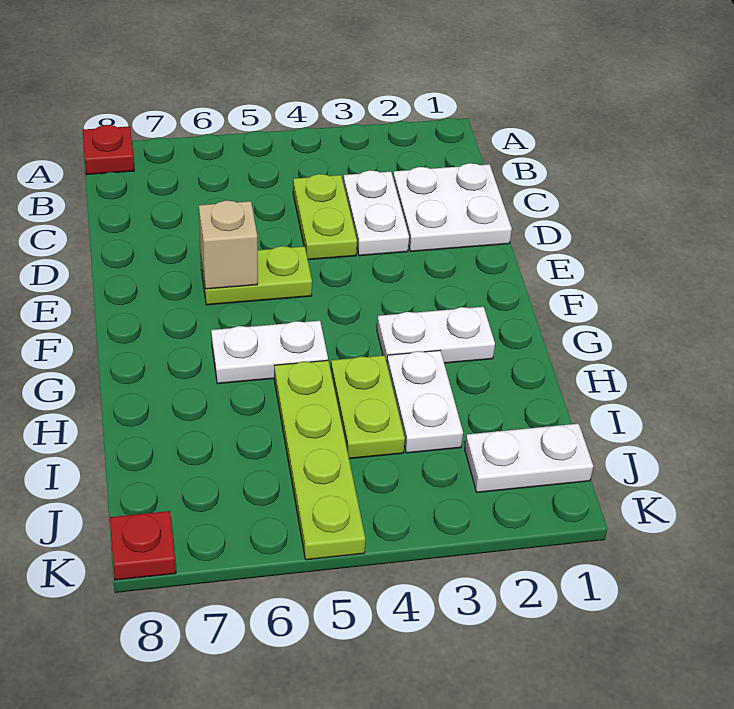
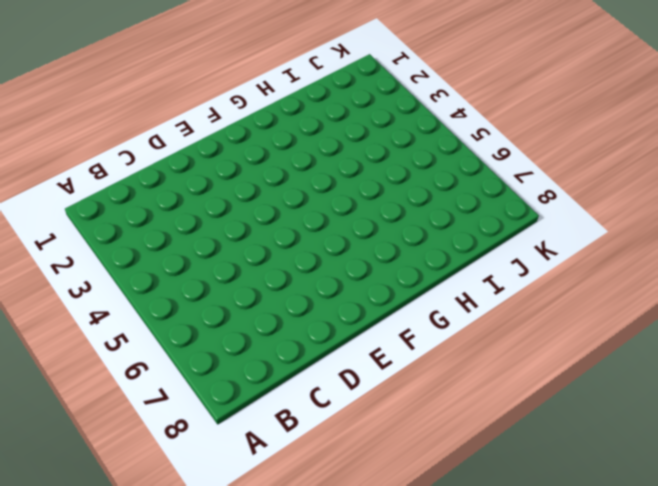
none -> red 1x1 plate [83,125,134,174]
none -> white 2x2 plate [393,163,512,251]
none -> white 1x2 plate [343,170,409,256]

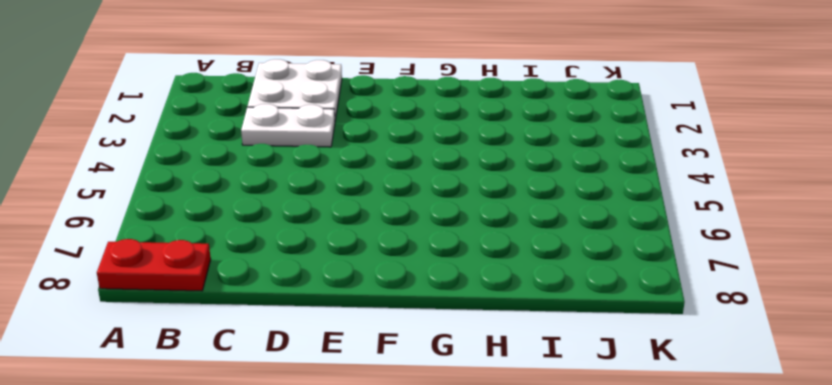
red 1x2 plate [97,239,211,291] -> red 1x1 plate [83,125,134,174]
none -> lime 1x2 plate [293,174,357,260]
none -> lime 1x2 plate [201,246,312,305]
none -> white 1x2 plate [377,307,495,363]

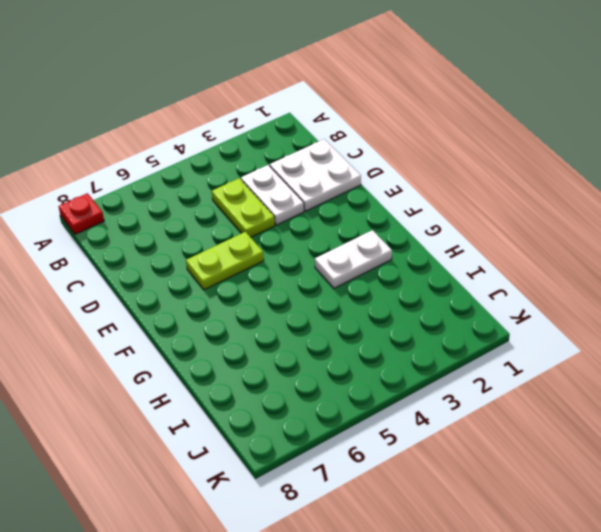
none -> white 1x2 plate [211,321,328,384]
none -> white 1x2 plate [387,350,463,453]
none -> lime 1x2 plate [331,355,405,459]

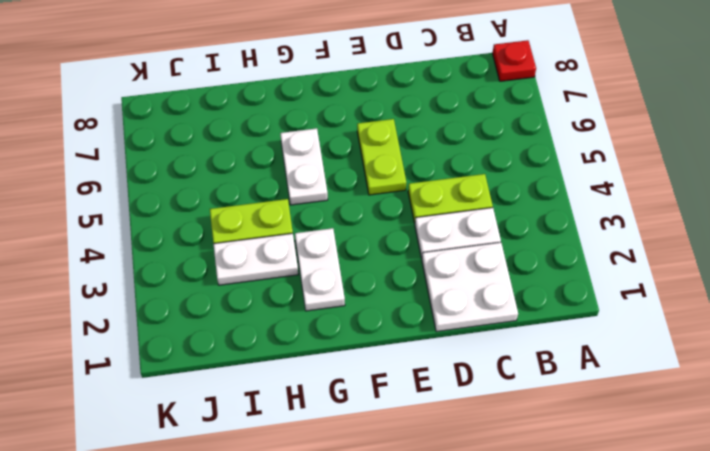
none -> lime 1x4 plate [274,360,365,560]
none -> white 1x2 plate [465,424,593,492]
none -> red 1x1 plate [110,511,176,580]

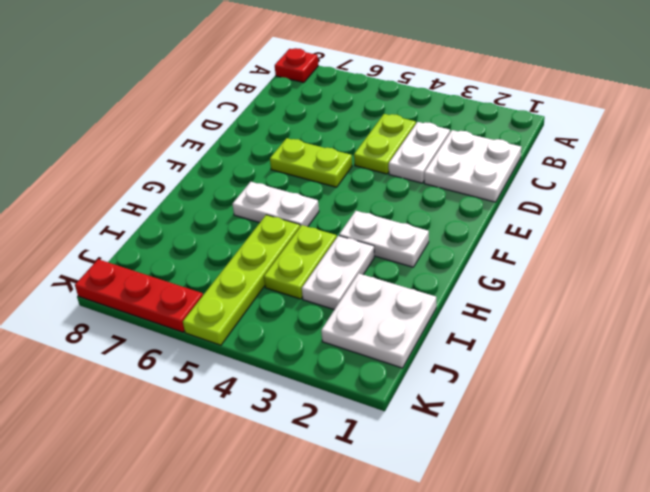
white 2x2 plate [321,273,436,368] -> white 1x2 plate [465,424,593,492]
red 1x3 plate [75,259,203,332] -> red 1x1 plate [110,511,176,580]
none -> tan 1x1 brick [199,200,258,289]

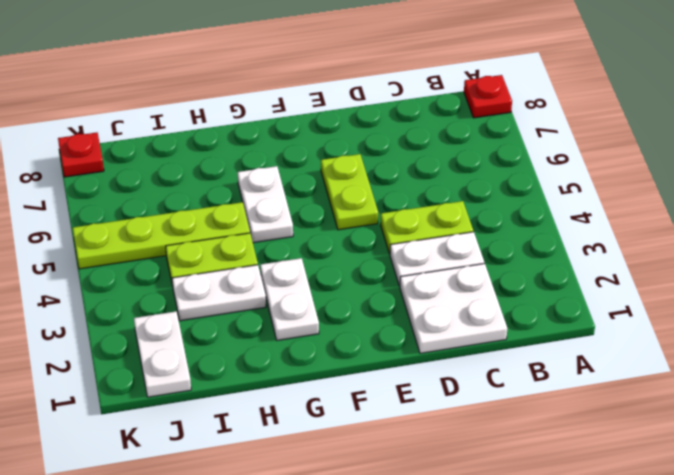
none -> tan 1x1 brick [199,200,258,289]

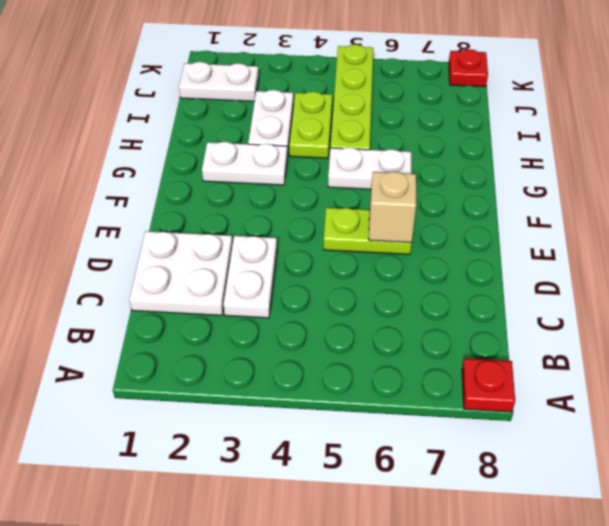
none -> lime 1x2 plate [293,174,357,260]

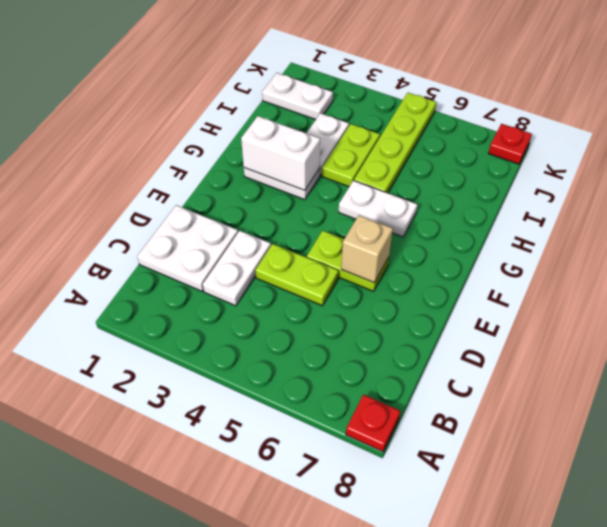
lime 1x2 plate [255,244,339,306] -> lime 1x2 plate turned to [293,174,357,260]
white 1x2 brick [241,116,320,190] -> none

